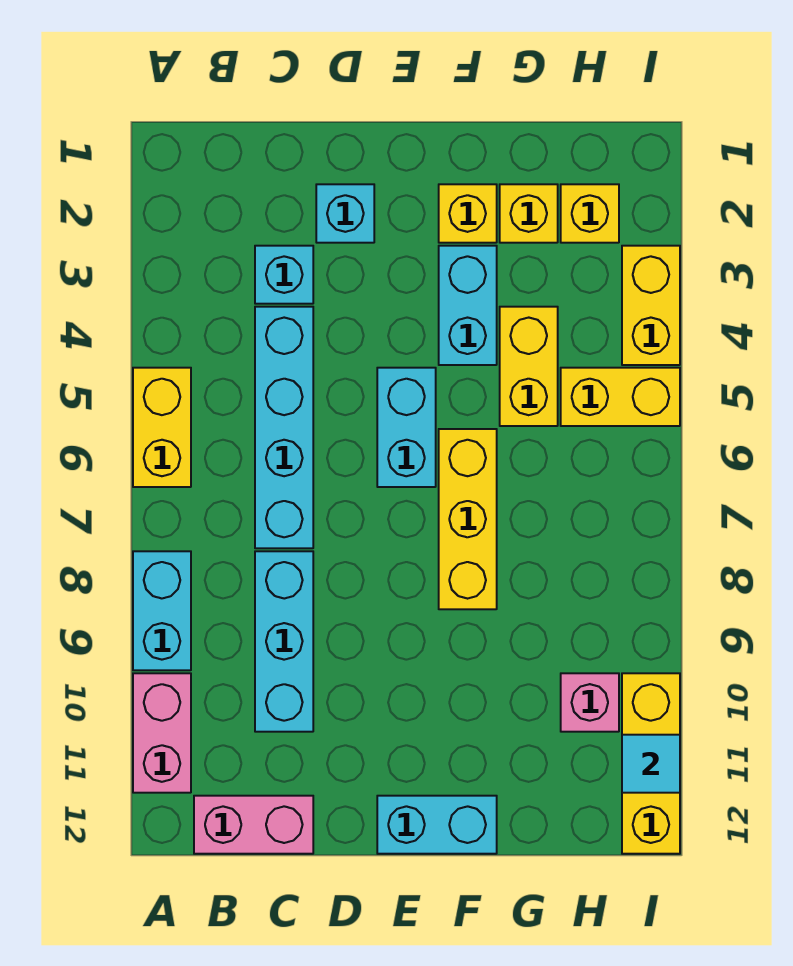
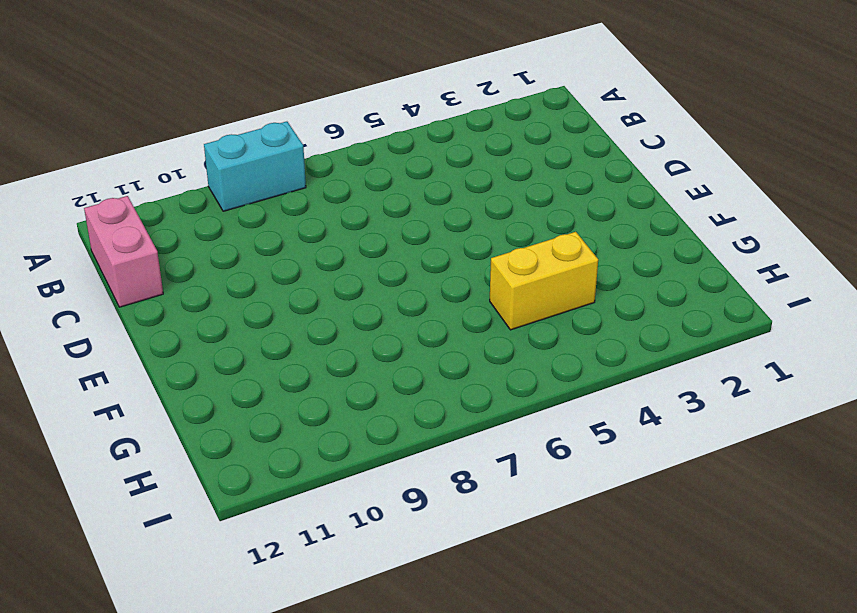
none -> yellow 1x2 brick [133,368,191,487]
none -> pink 1x2 brick [133,673,191,793]
none -> cyan 1x1 brick [255,246,313,304]

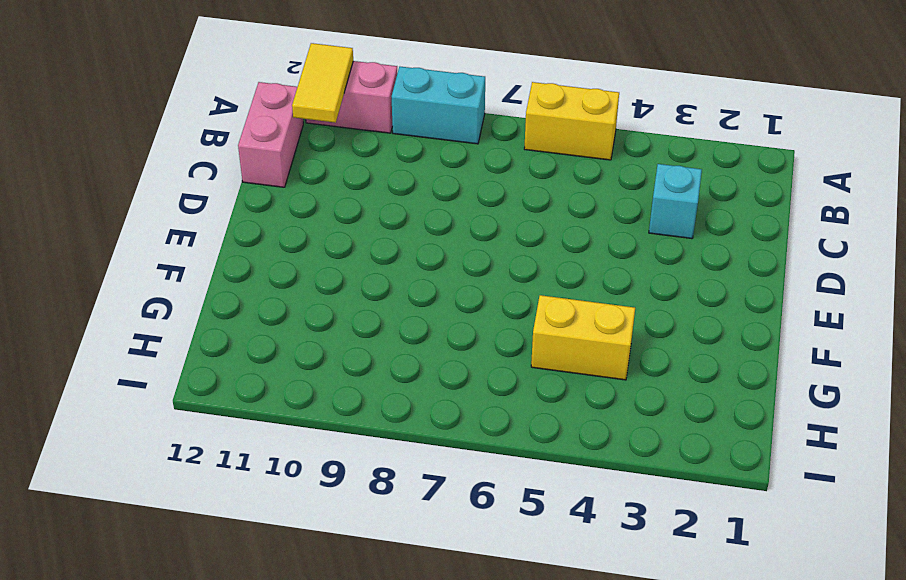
yellow 1x2 tile [292,43,353,123] -> none
none -> cyan 1x4 brick [255,307,313,548]
none -> cyan 1x3 brick [255,551,313,732]
none -> cyan 1x1 brick [316,184,374,243]

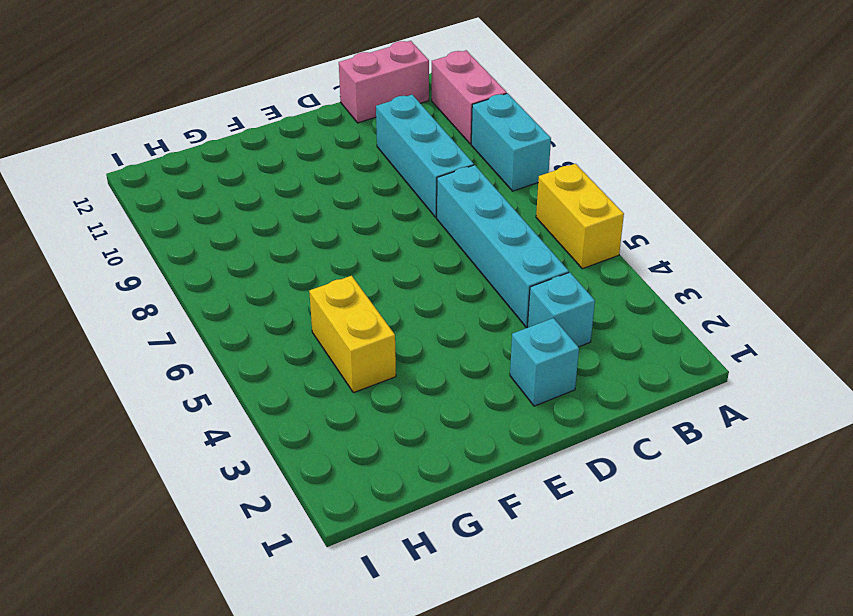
none -> cyan 1x2 brick [377,368,436,487]
none -> cyan 1x2 brick [377,796,497,854]
none -> yellow 1x1 brick [439,184,497,243]

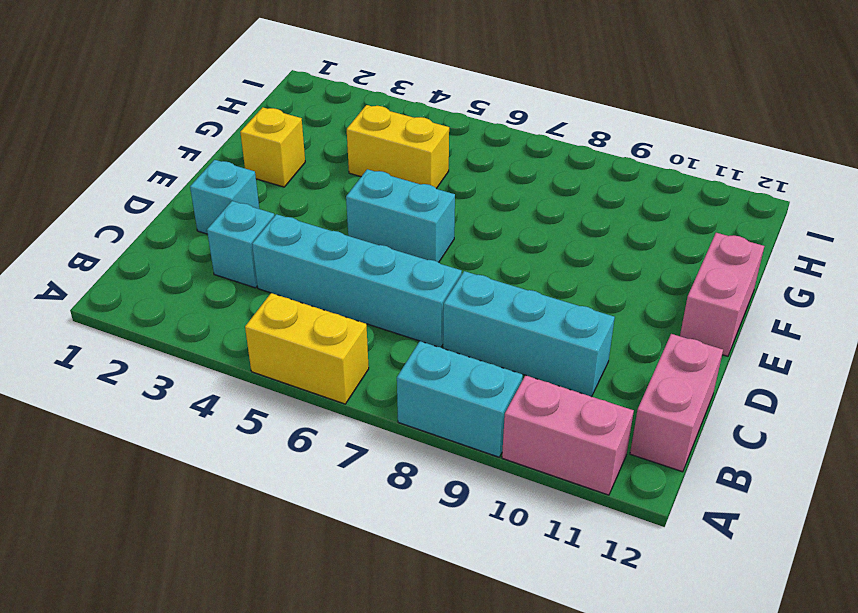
pink 1x2 brick [680,233,764,356] -> cyan 1x2 brick [377,796,497,854]
none -> cyan 1x2 brick [439,246,497,365]
none -> yellow 1x3 brick [439,429,497,609]
none -> yellow 1x1 brick [500,184,558,243]

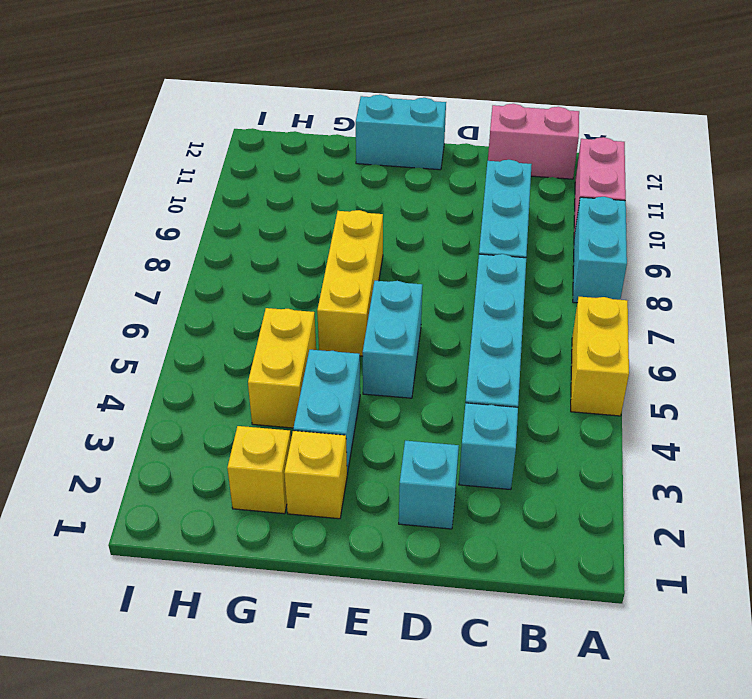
none -> yellow 1x1 brick [561,184,619,243]
none -> yellow 1x2 brick [561,368,680,426]
none -> pink 1x1 brick [561,673,619,732]

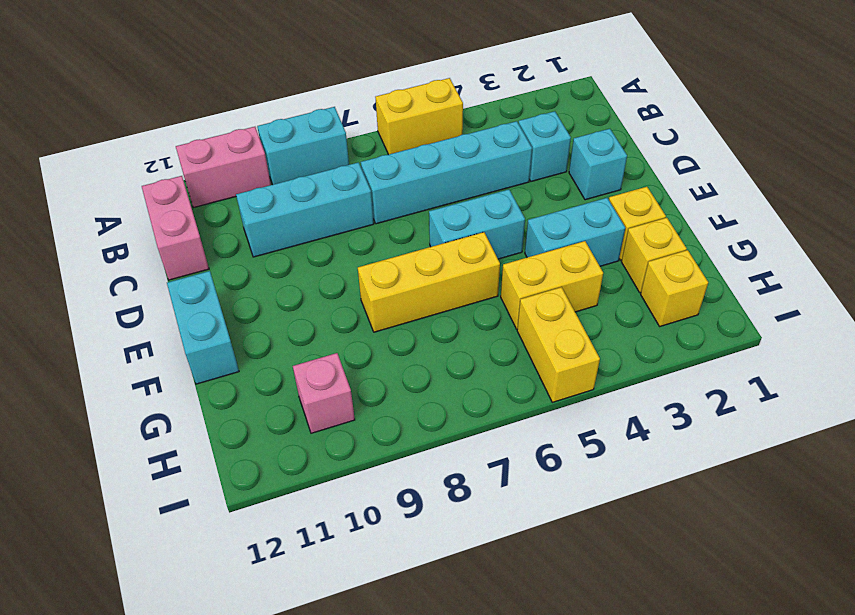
none -> yellow 1x2 brick [622,246,680,365]
none -> yellow 1x3 brick [622,673,680,854]
none -> cyan 1x1 tile [622,735,680,793]

